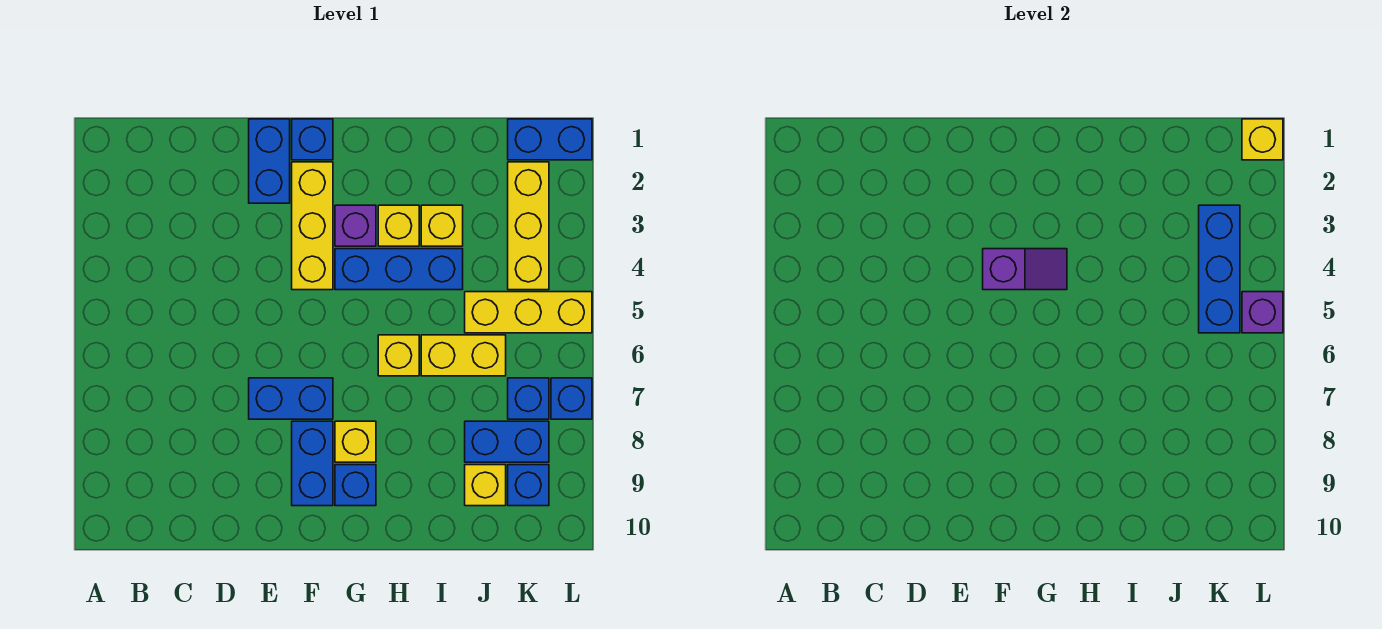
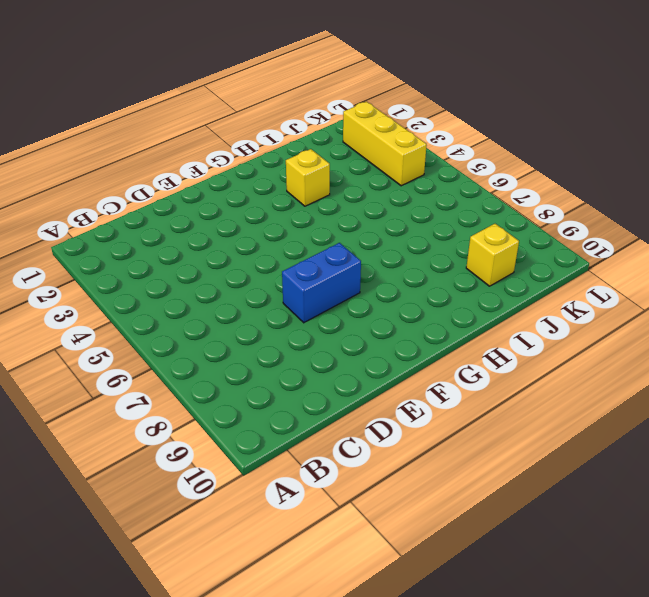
none -> blue 1x2 brick [249,119,290,203]
none -> blue 1x1 brick [292,119,333,160]
none -> yellow 1x3 brick [292,162,333,290]

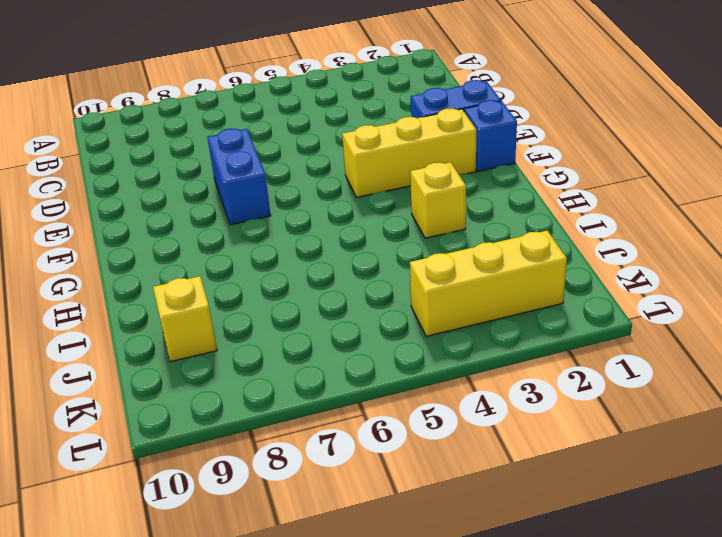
none -> blue 1x2 brick [292,421,333,506]
none -> purple 1x1 brick [335,205,376,246]
none -> blue 1x3 brick [335,249,463,290]

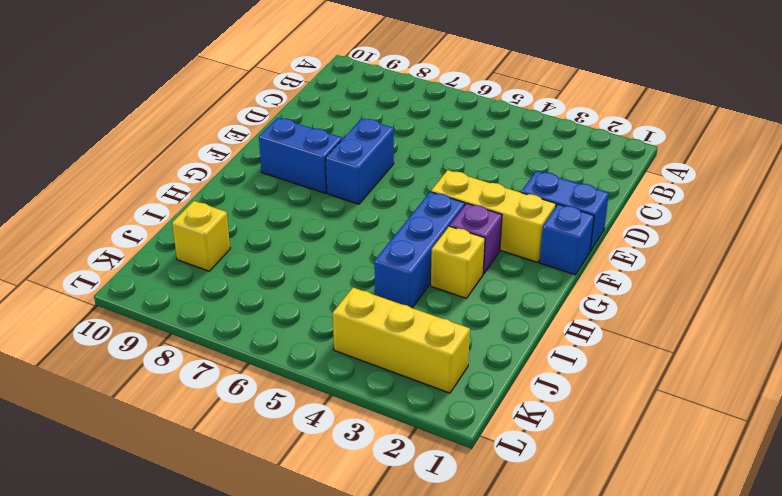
none -> yellow 1x1 brick [335,421,376,462]
none -> blue 1x1 brick [335,465,376,506]
none -> yellow 1x1 brick [378,335,419,376]

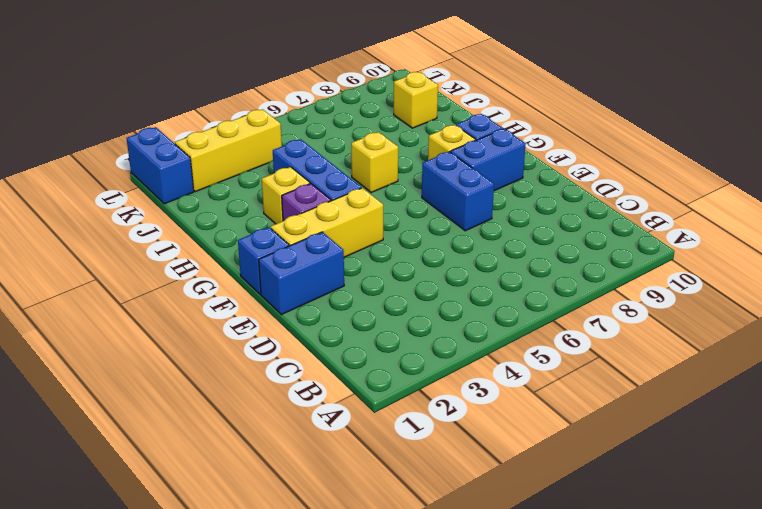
none -> yellow 1x1 brick [421,205,463,246]
none -> yellow 1x2 brick [421,335,506,376]
none -> yellow 1x3 brick [465,292,592,333]

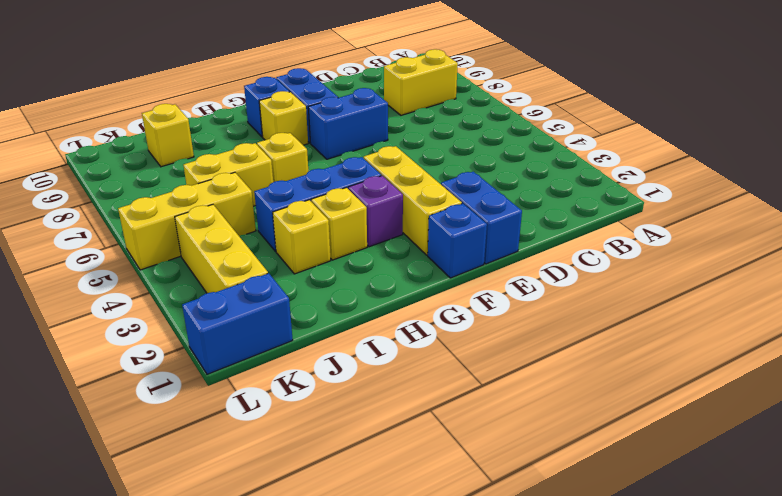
yellow 1x2 brick [384,49,458,115] -> none
none -> blue 1x2 brick [465,421,549,462]
none -> blue 1x1 brick [508,378,549,419]
none -> blue 1x1 brick [508,465,549,506]

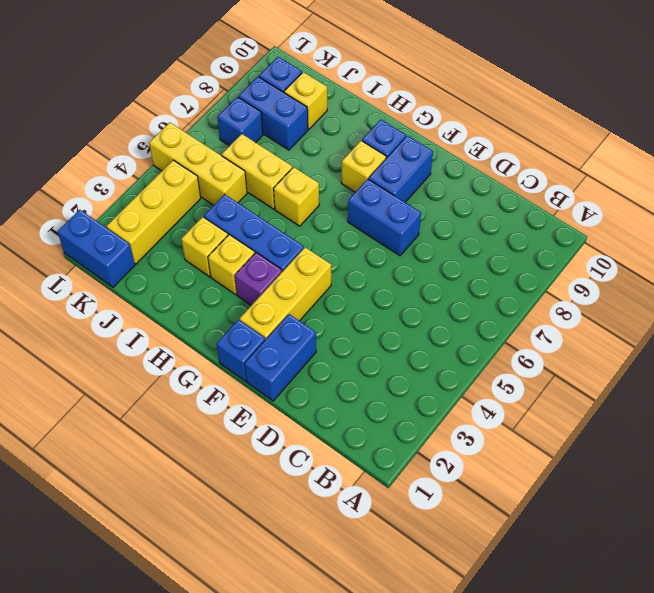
none -> blue 1x1 brick [551,378,592,419]
none -> purple 1x2 slope [983,249,1067,290]
none -> blue 1x3 brick [1199,205,1240,333]

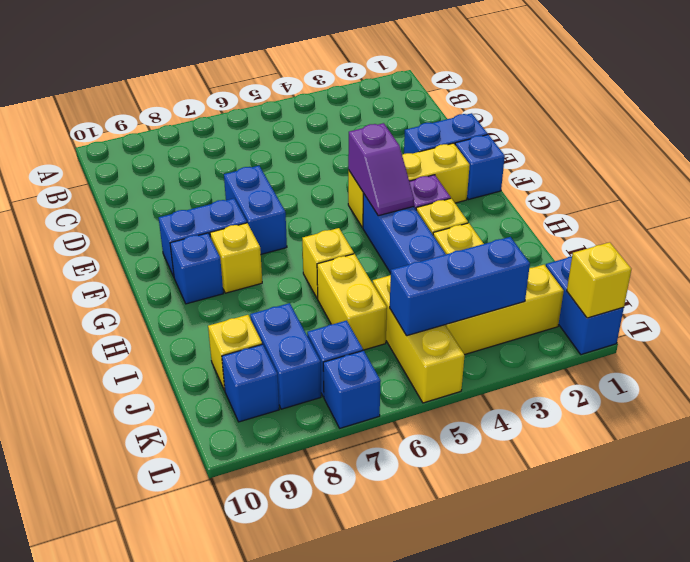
none -> purple 1x1 brick [1242,292,1283,333]

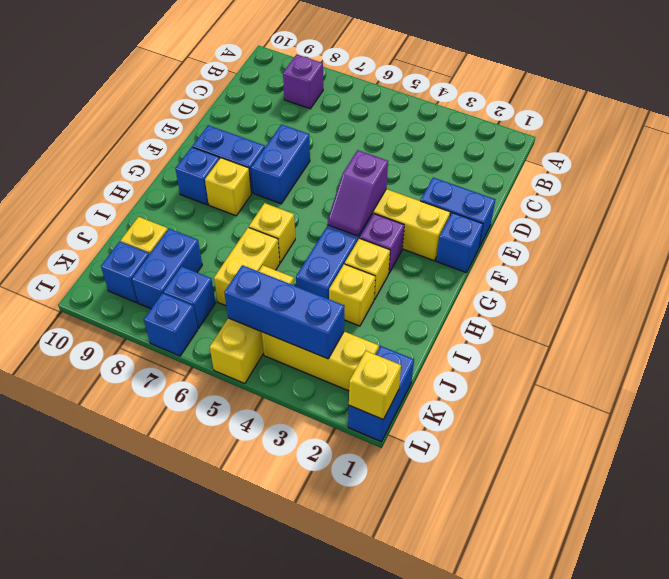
purple 1x1 brick [283,54,323,109] -> purple 1x1 brick moved to [1242,292,1283,333]

